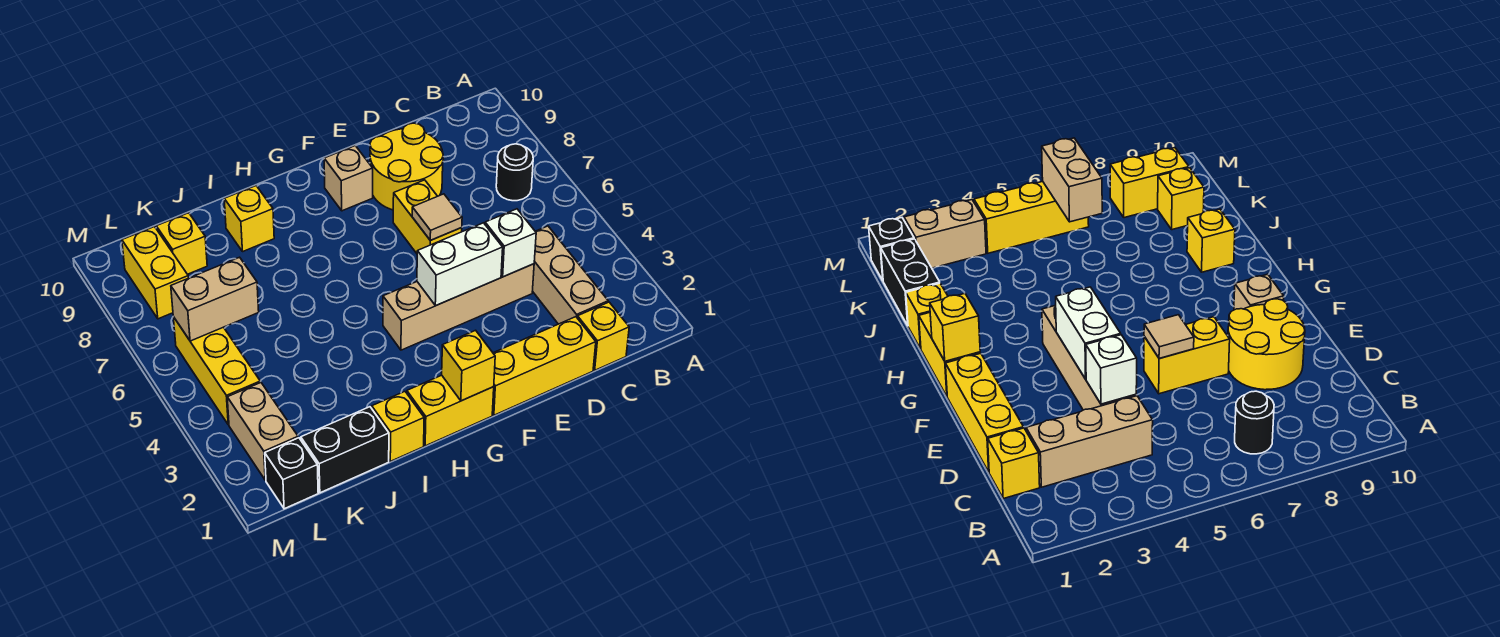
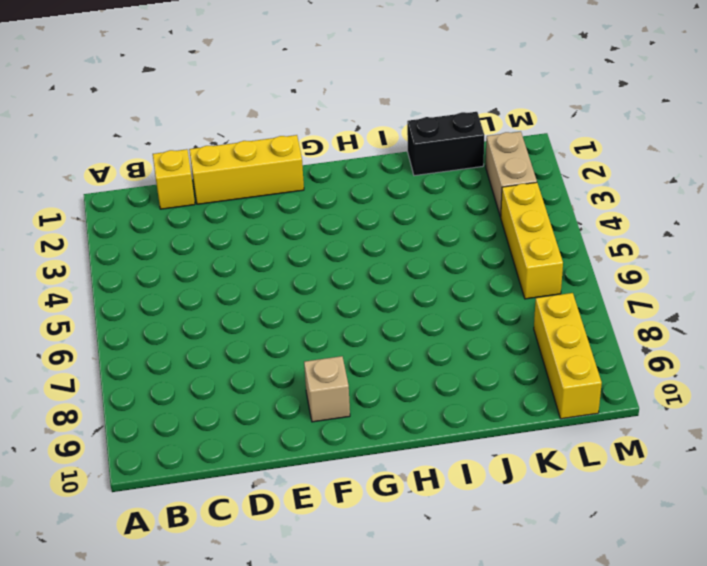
yellow 1x3 brick [534,293,602,419] -> yellow 1x2 brick [122,227,188,319]
none -> black 1x1 round brick [496,144,533,201]
none -> tan 1x3 brick [533,226,608,324]
none -> tan 1x4 brick [383,264,534,350]

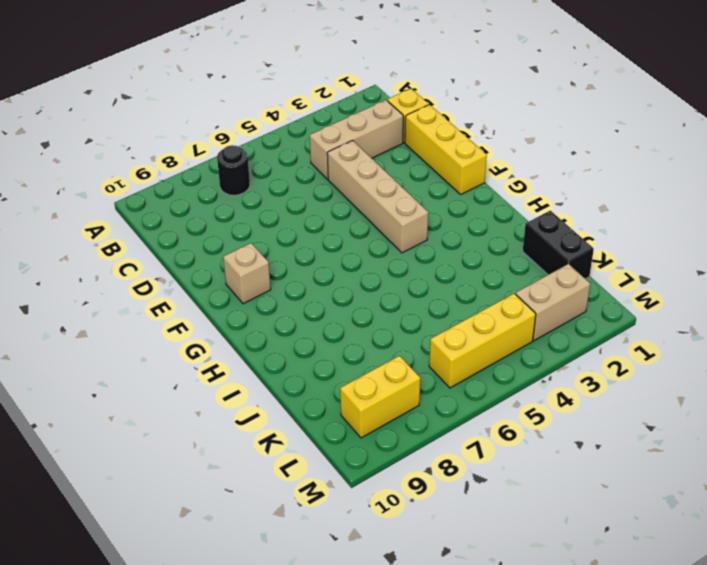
none -> yellow 2x2 round brick [370,123,443,210]
none -> yellow 1x2 brick [393,180,462,253]
none -> yellow 1x2 brick [407,375,494,446]

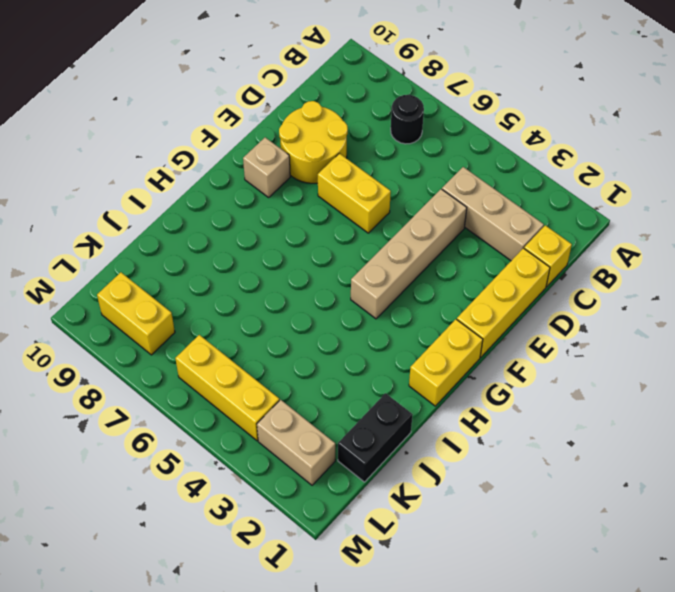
none -> yellow 1x1 brick [372,392,424,461]
none -> yellow 1x1 brick [224,186,274,251]
none -> yellow 1x1 brick [156,213,207,274]

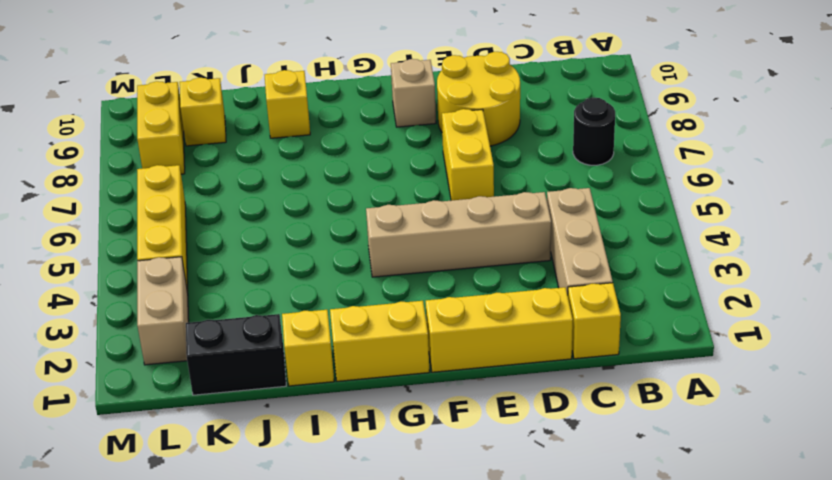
none -> black 1x1 brick [265,438,318,509]
none -> white 1x1 brick [485,209,536,277]
none -> white 1x2 brick [417,223,503,306]

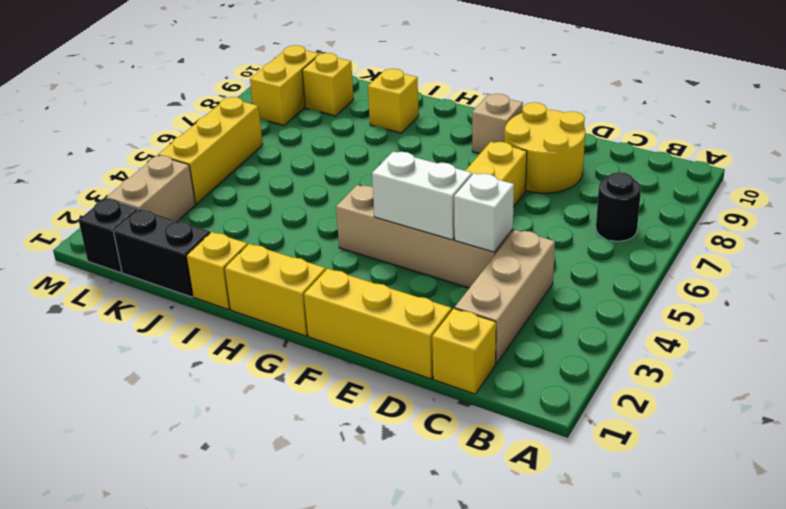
none -> tan 1x1 tile [412,194,462,240]
none -> yellow 1x1 brick [442,330,495,401]
none -> tan 1x2 brick [171,257,259,341]

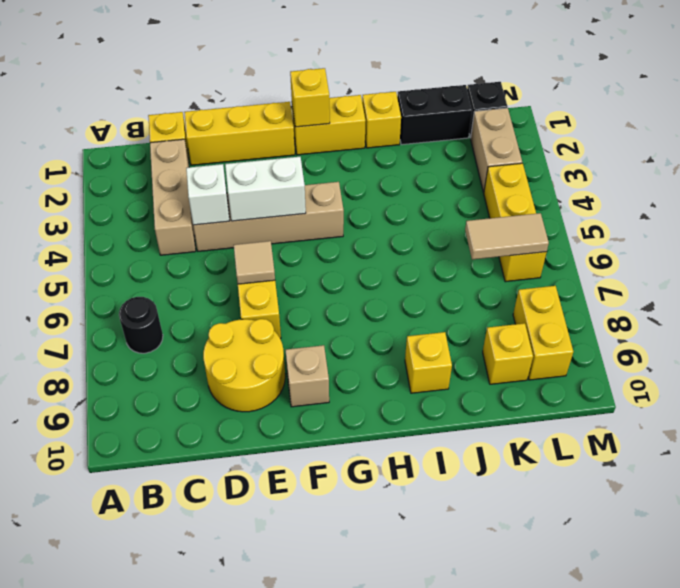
tan 1x2 tile [465,213,549,260] -> tan 1x2 brick [171,257,259,341]

